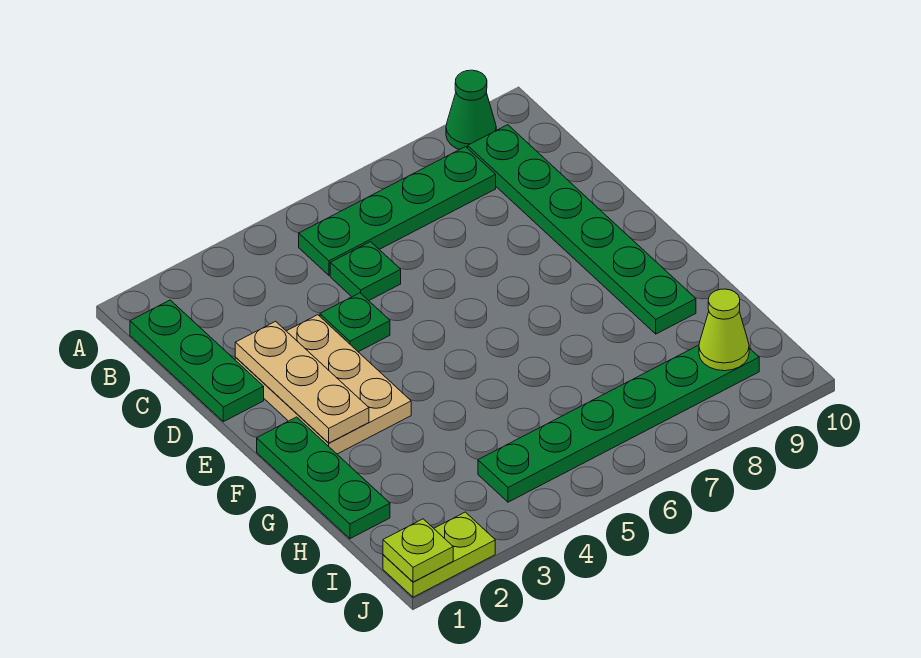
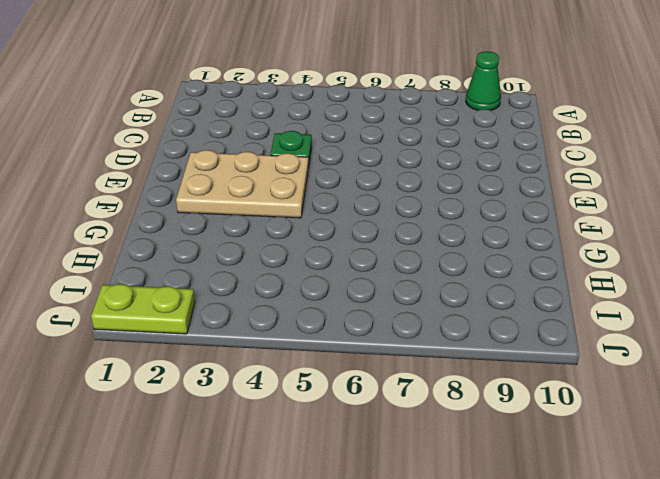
tan 2x3 plate [176,150,308,218] -> tan 2x3 plate turned to [235,315,411,454]
none -> green 1x3 plate [130,300,264,422]
none -> green 1x4 plate [299,147,496,275]
none -> green 1x6 plate [468,125,696,334]

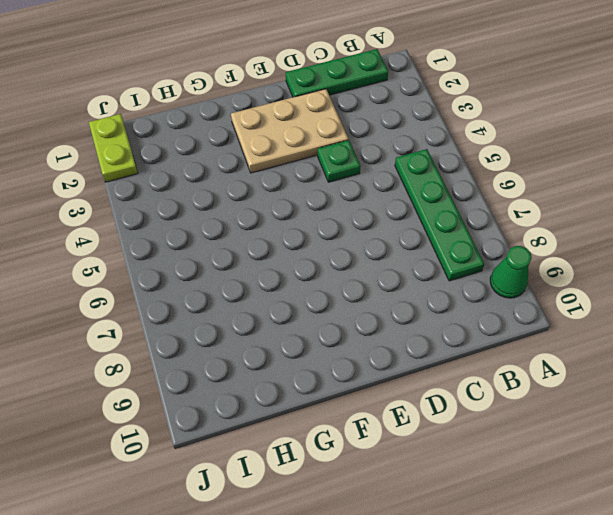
none -> green 1x6 plate [468,125,696,334]
none -> green 1x1 plate [330,242,401,301]
none -> green 1x3 plate [257,417,390,539]

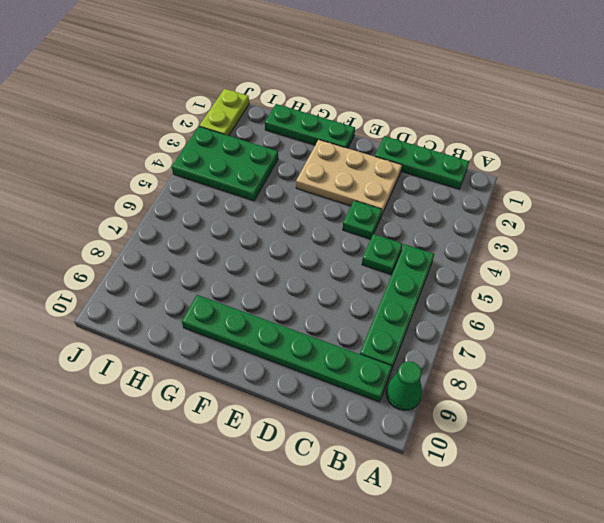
green 2x3 plate [172,127,278,201] -> green 1x6 plate [478,345,759,502]
none -> tan 1x3 plate [235,321,369,443]
none -> lime 1x1 cone [699,289,749,371]
none -> lime 1x1 plate [383,519,453,582]

